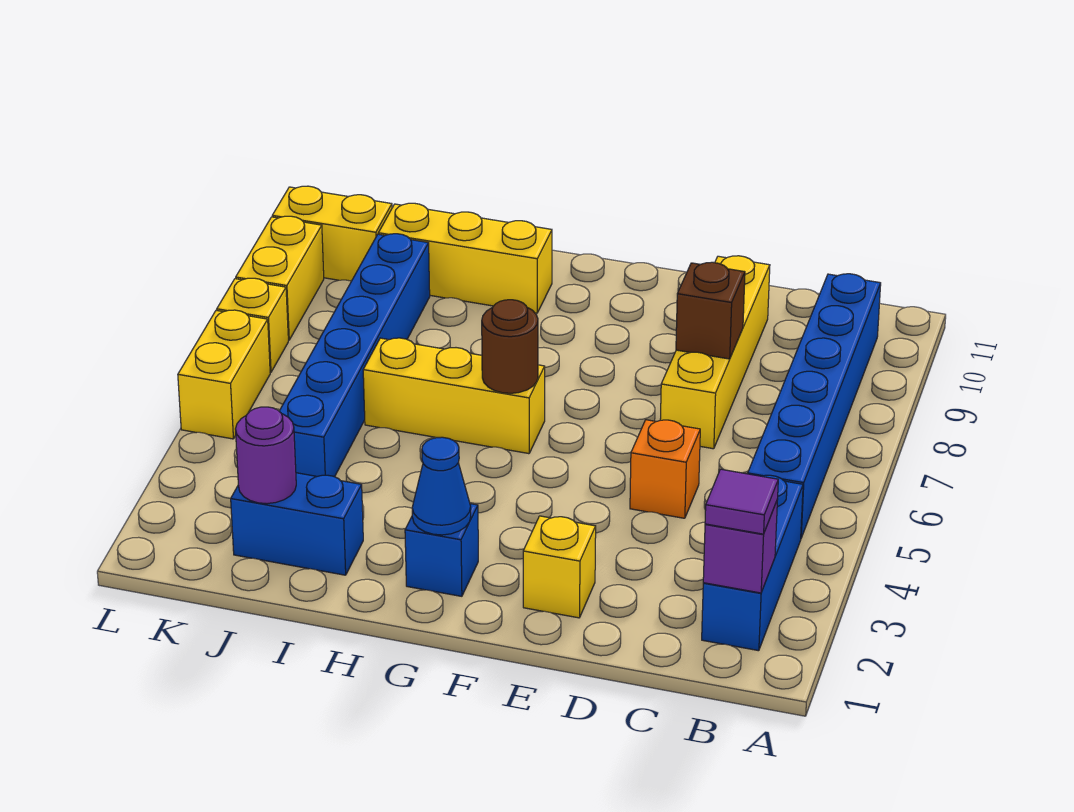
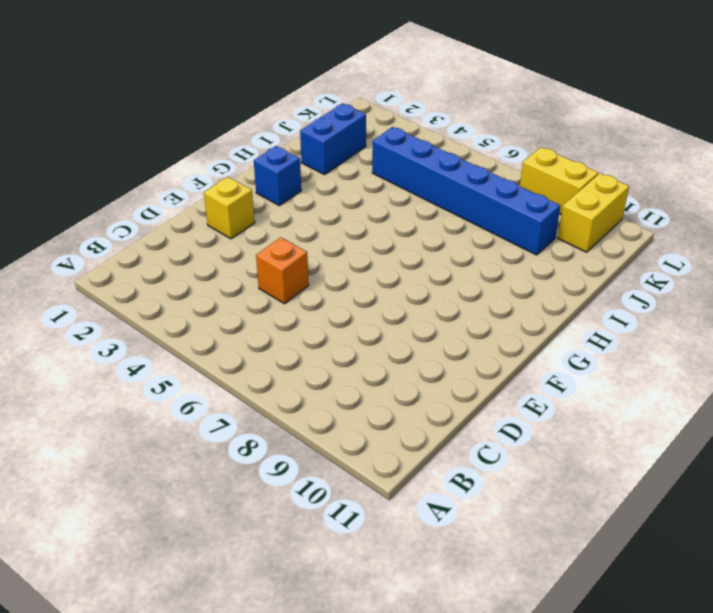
none -> blue 1x3 brick [702,475,803,651]
none -> blue 1x6 brick [748,274,881,538]
none -> yellow 1x4 brick [660,256,770,449]

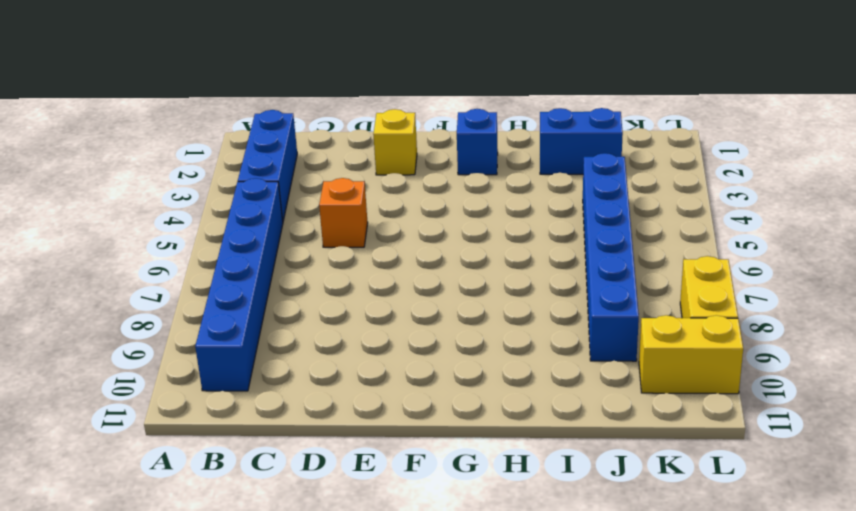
none -> yellow 1x4 brick [660,256,770,449]
none -> yellow 1x3 brick [363,338,545,454]
none -> yellow 1x3 brick [378,203,552,313]

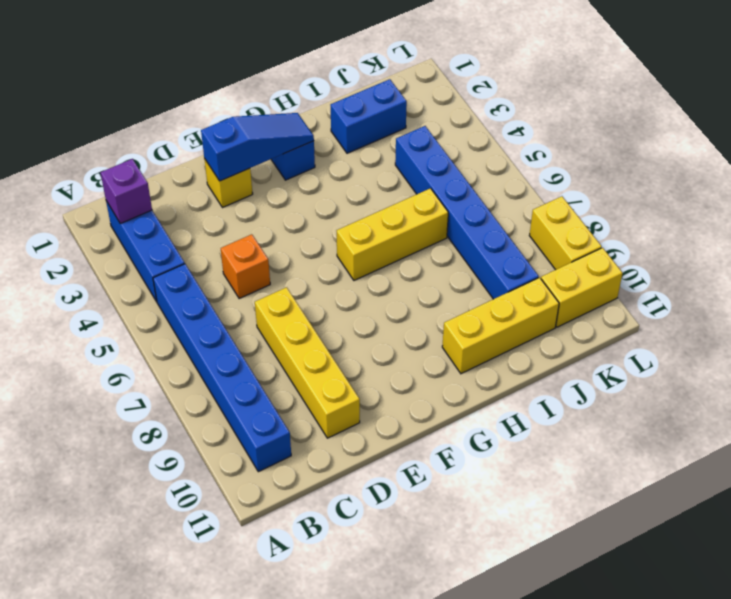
blue 1x3 slope [201,113,314,181] -> blue 1x1 cone [412,437,471,535]
none -> yellow 1x2 brick [178,310,270,439]
none -> yellow 1x1 brick [217,278,288,373]
none -> brown 1x1 brick [676,262,745,359]

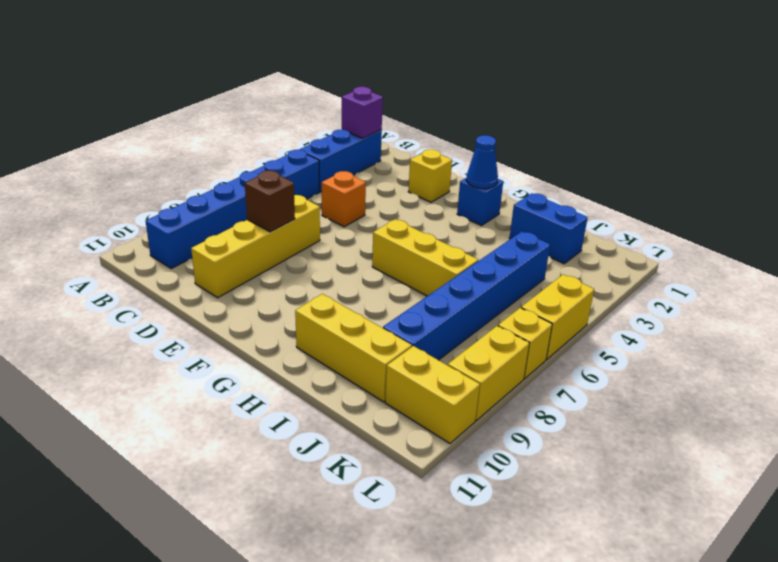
none -> brown 1x1 round brick [482,300,538,393]
none -> purple 1x1 round brick [236,407,296,504]
none -> purple 1x1 tile [705,469,778,534]

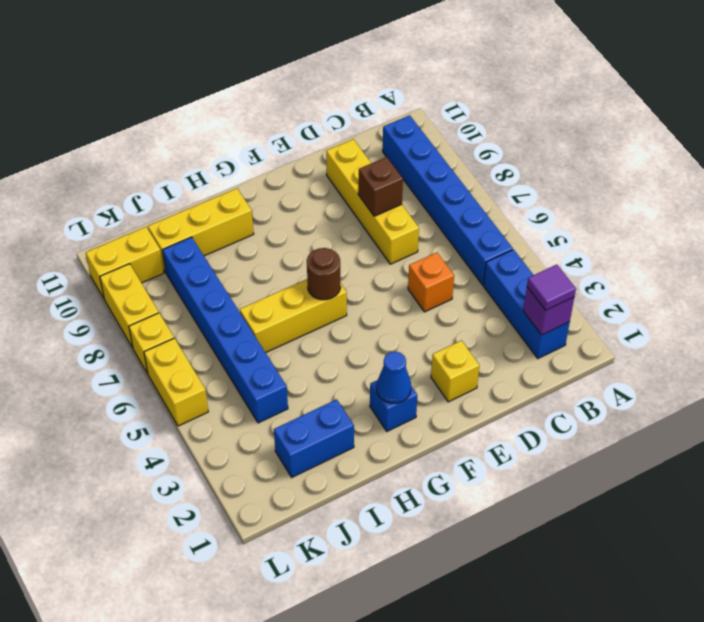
none -> purple 1x1 round brick [236,407,296,504]

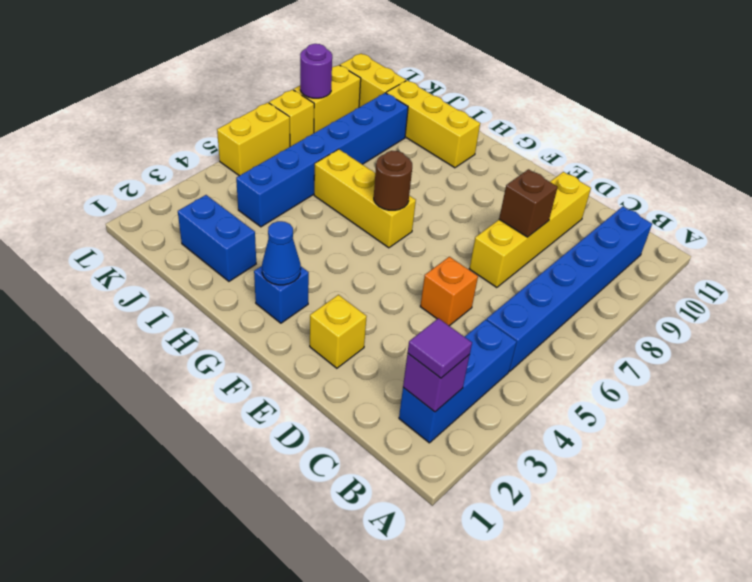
purple 1x1 round brick [300,44,332,98] -> purple 1x1 round brick moved to [236,407,296,504]

